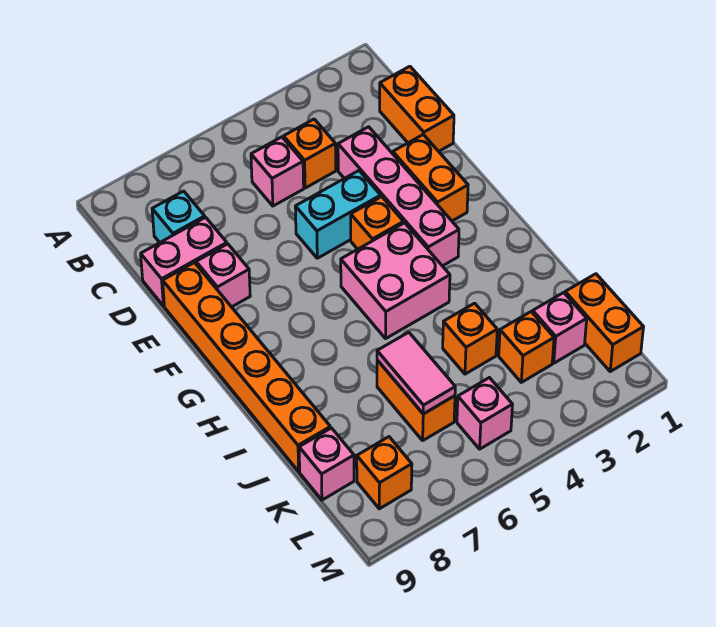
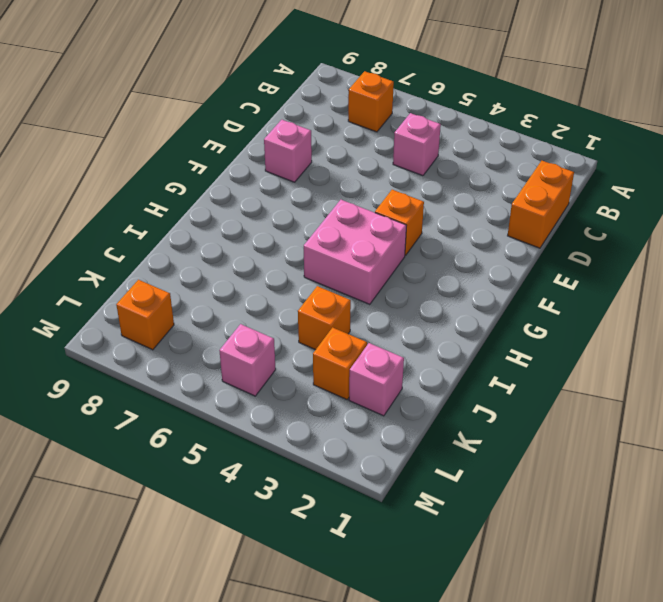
orange 1x1 brick [348,71,394,132] -> orange 1x1 brick moved to [284,119,336,188]
none -> cyan 1x1 brick [152,191,205,243]
none -> pink 1x4 brick [338,127,459,266]
none -> pink 1x2 brick [141,217,227,306]

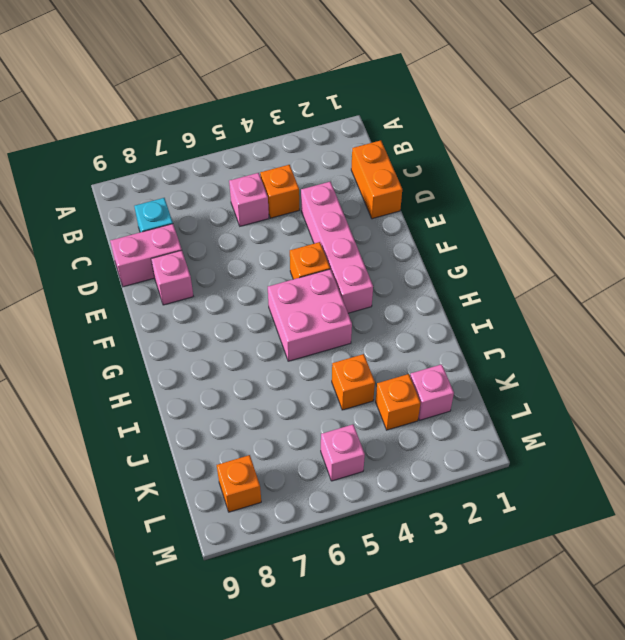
none -> orange 1x2 brick [393,135,468,221]
none -> cyan 1x2 brick [295,171,381,258]
none -> orange 1x6 brick [163,263,330,471]

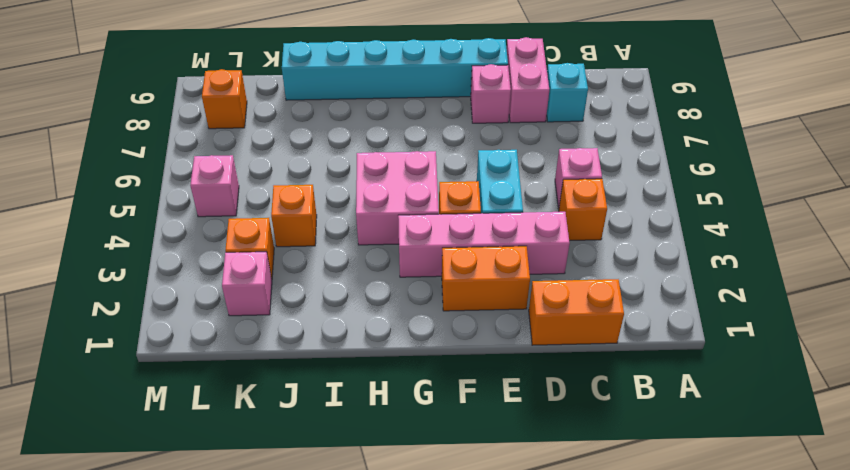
cyan 1x6 brick [282,38,508,100] -> orange 1x6 brick [163,263,330,471]
none -> orange 1x2 brick [377,360,455,440]
none -> orange 1x2 brick [565,274,643,371]
none -> pink 1x1 brick [299,428,354,500]

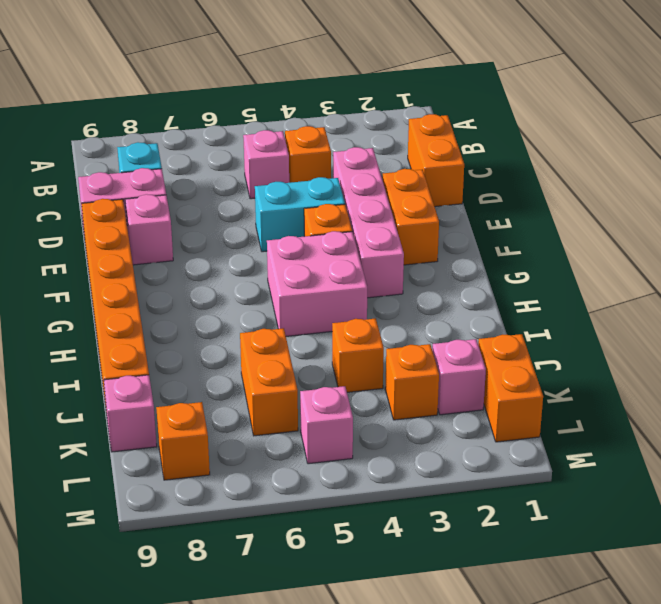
none -> pink 1x2 tile [377,332,455,414]

